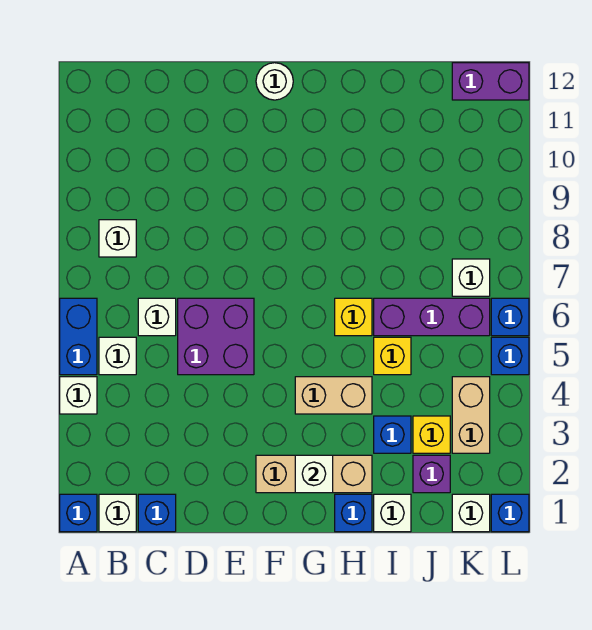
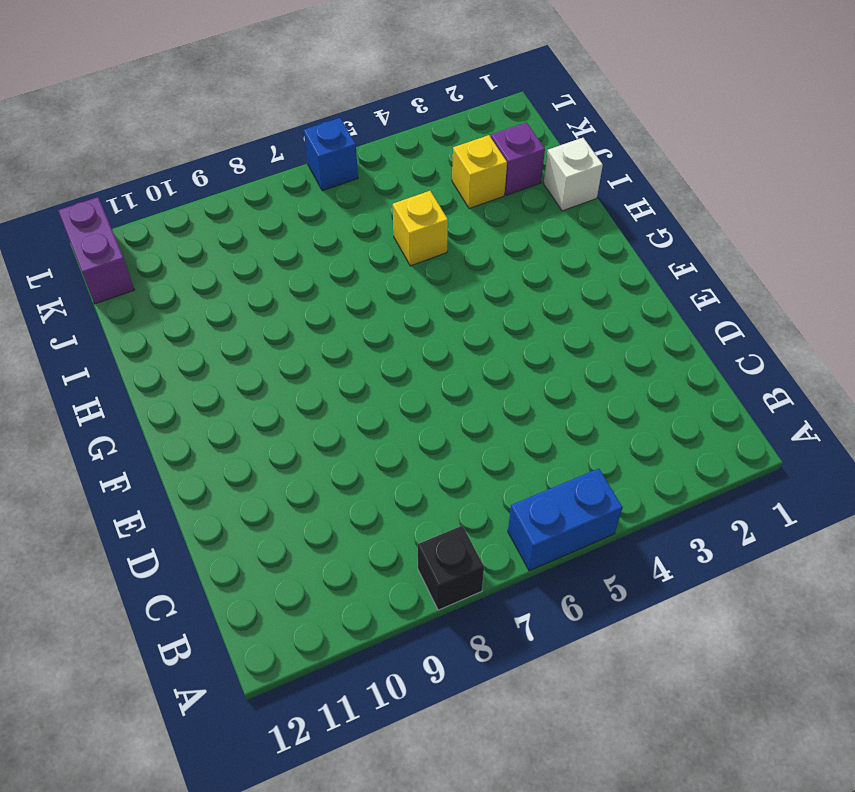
black 1x1 brick [418,526,484,610] -> none
none -> blue 1x1 brick [60,494,97,532]
none -> white 1x1 brick [60,377,97,414]
none -> white 1x1 brick [99,494,136,532]

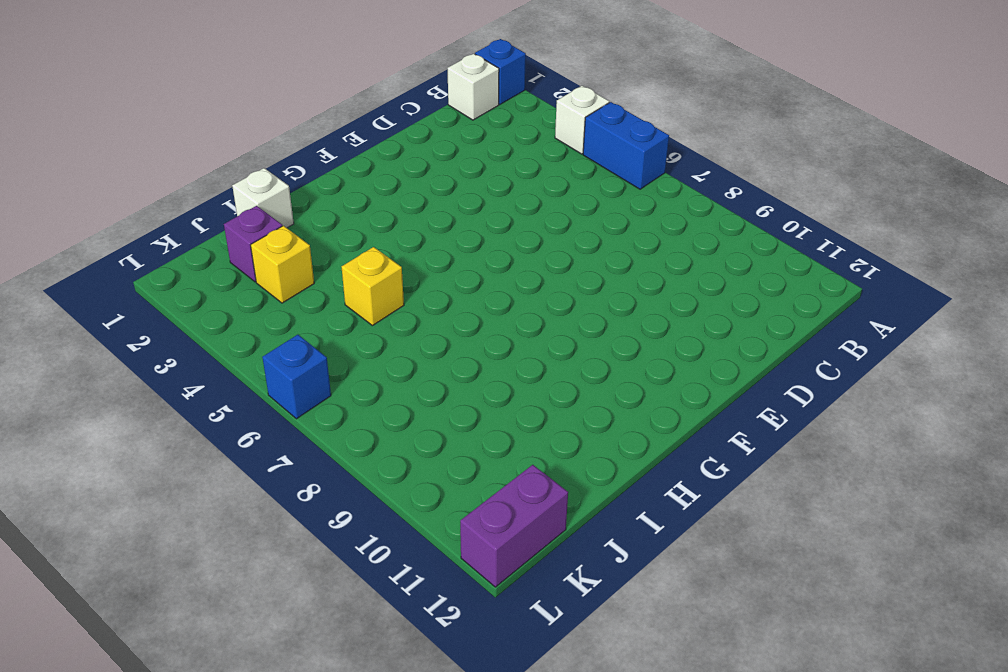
none -> white 1x1 brick [99,337,136,375]
none -> white 1x1 brick [99,220,136,257]
none -> blue 1x1 brick [138,494,176,532]

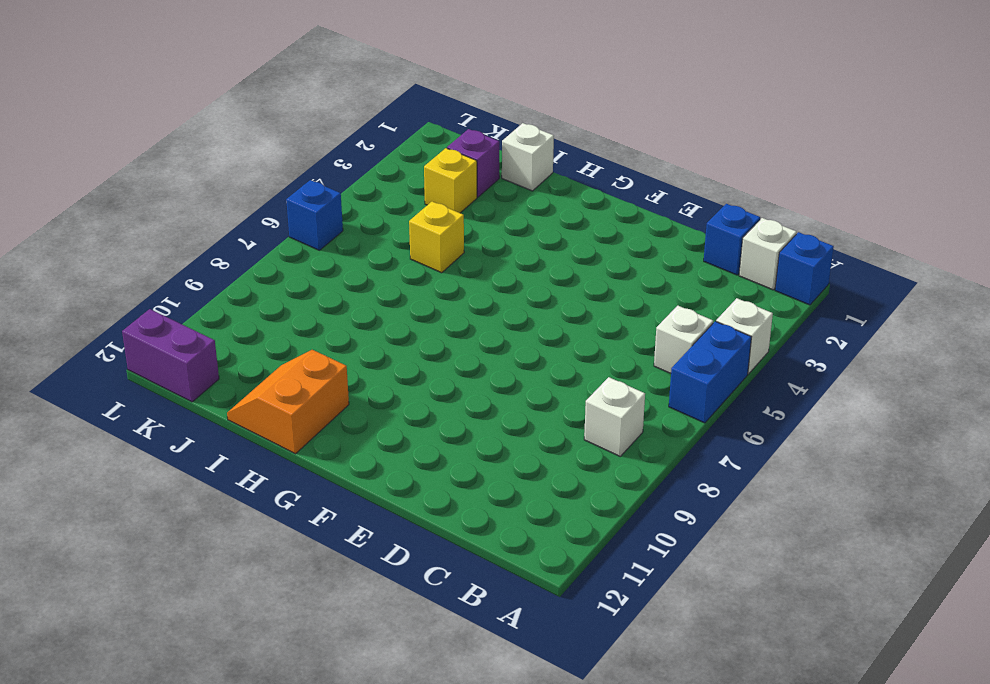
orange 2x2 slope [227,350,349,454] -> none
none -> white 1x1 brick [138,298,176,336]
none -> purple 2x2 brick [178,298,254,375]
none -> tan 1x3 brick [256,455,372,493]

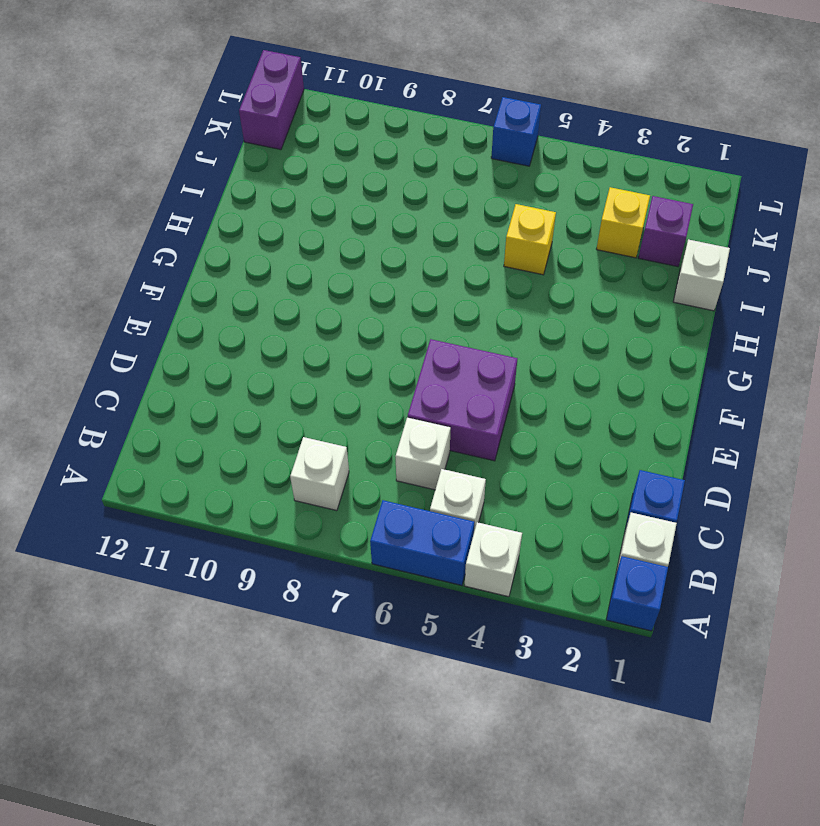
none -> tan 1x3 brick [256,455,372,493]
none -> white 1x1 round brick [256,63,293,100]
none -> tan 1x2 brick [295,377,372,414]

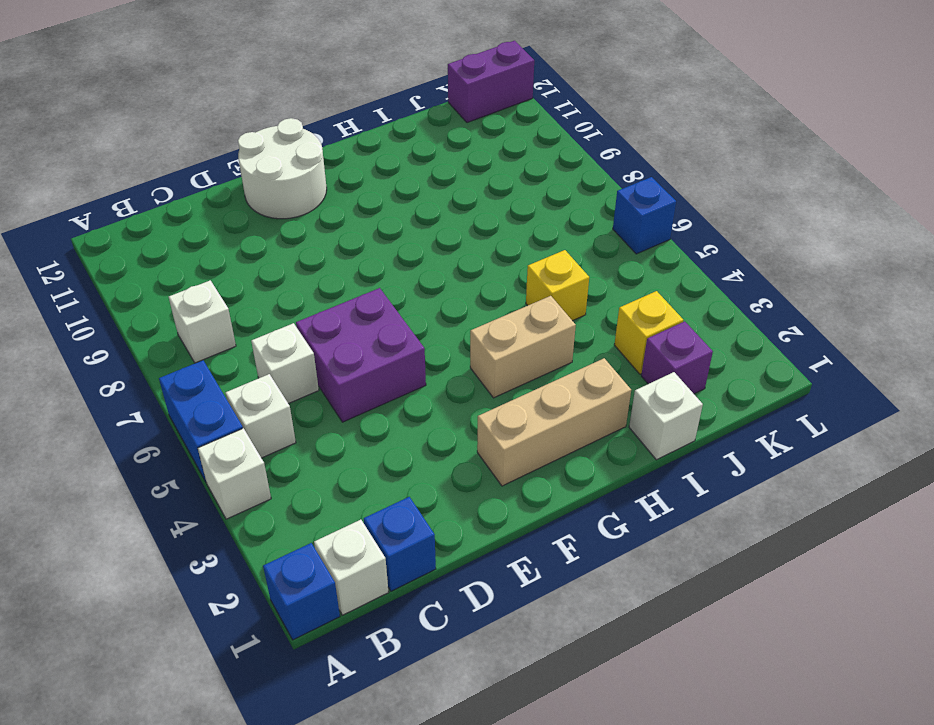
white 2x2 round brick [238,118,327,219] -> white 1x1 round brick [256,63,293,100]
none -> blue 1x1 brick [335,494,372,532]
none -> yellow 1x1 brick [335,298,372,336]
none -> blue 1x1 brick [374,416,411,453]

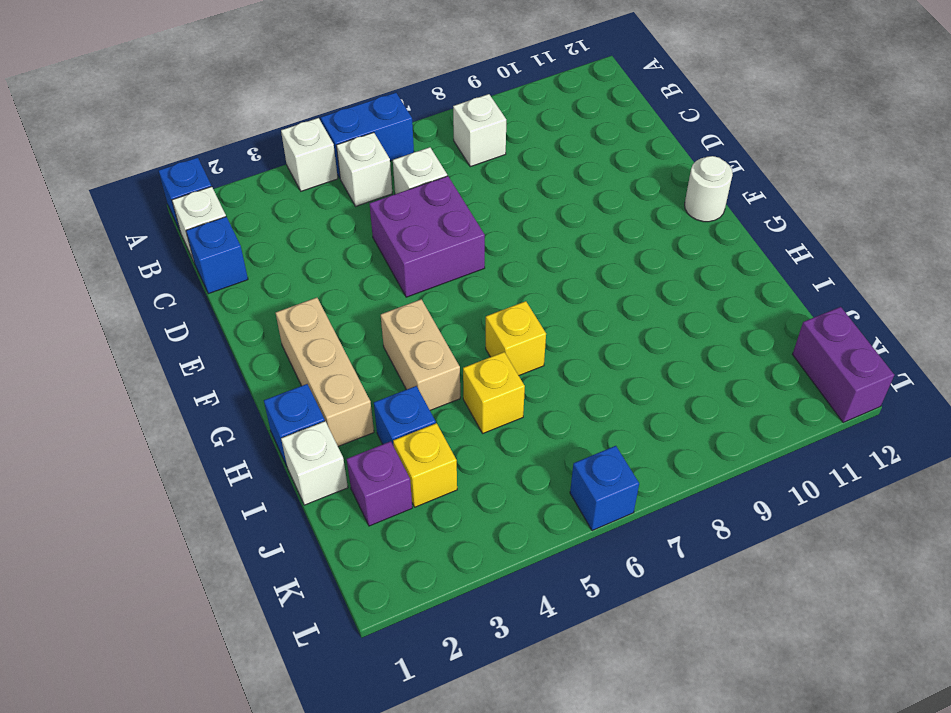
none -> purple 1x3 brick [374,298,490,336]
none -> white 1x1 brick [452,494,490,532]
none -> tan 1x2 brick [452,377,490,453]

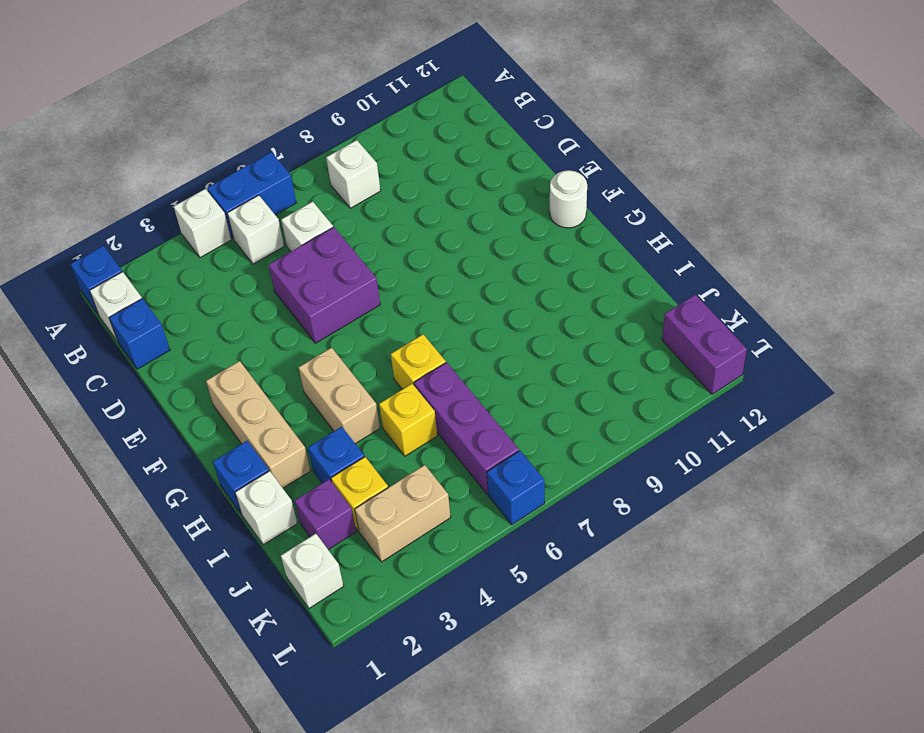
none -> white 1x1 brick [452,259,490,296]
none -> blue 1x1 brick [491,494,529,532]
none -> blue 1x1 brick [491,337,529,375]

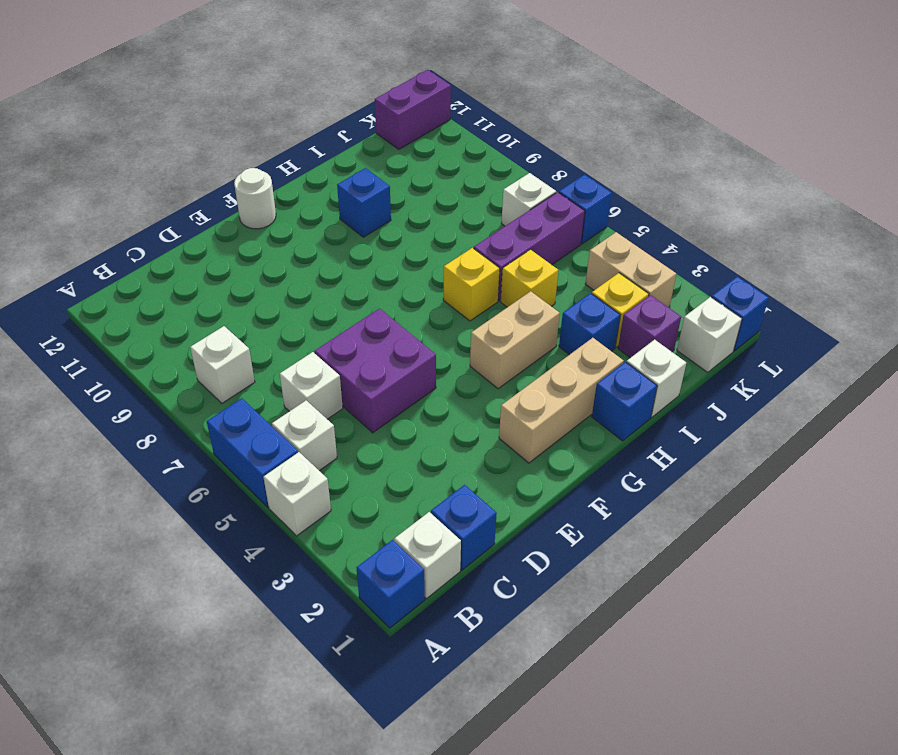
blue 1x1 brick [337,168,391,237] -> blue 1x1 brick moved to [491,337,529,375]
none -> white 1x1 brick [295,455,333,493]

